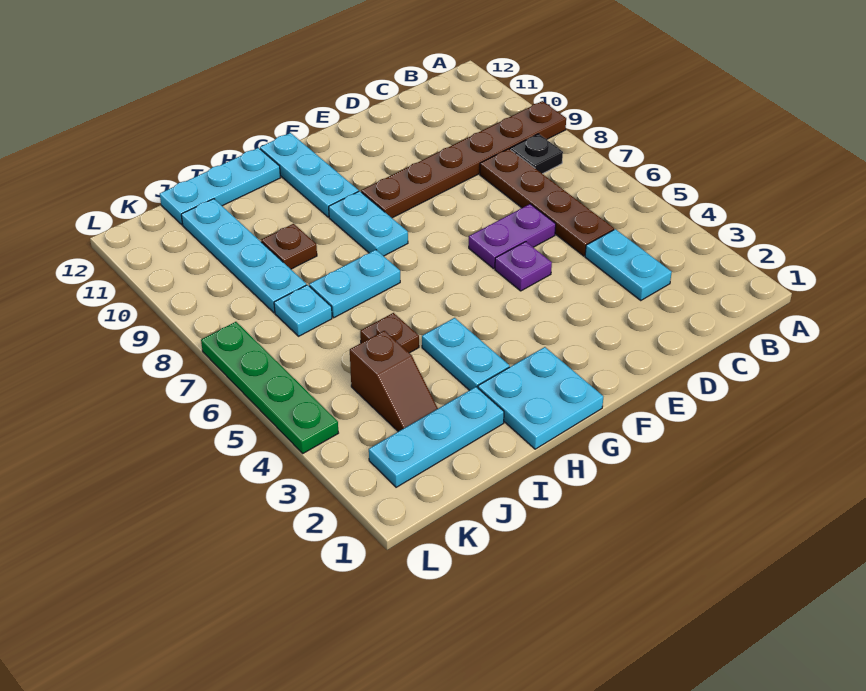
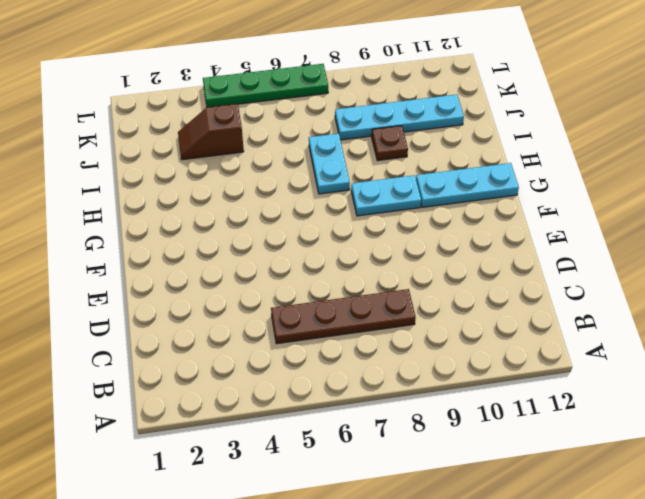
none -> brown 1x6 plate [361,101,566,218]
none -> black 1x1 plate [510,134,563,174]
none -> cyan 1x2 plate [585,229,672,301]

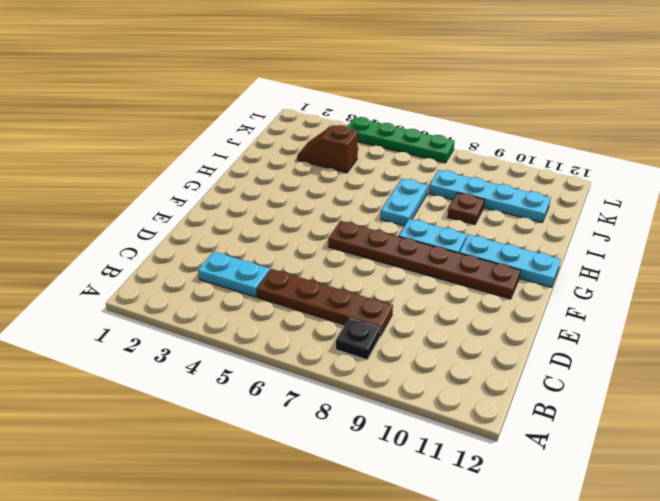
brown 1x6 plate [328,221,521,299] -> brown 1x6 plate turned to [361,101,566,218]
none -> purple 1x2 plate [469,204,556,269]
none -> purple 1x1 plate [495,242,552,291]
none -> cyan 2x2 plate [478,347,603,449]

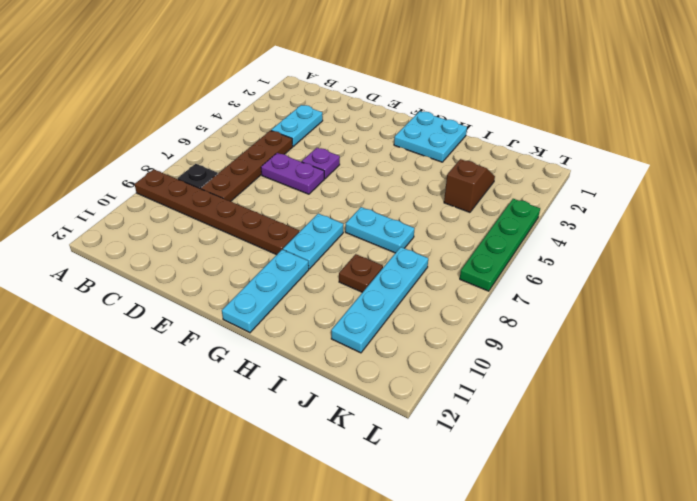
none -> cyan 1x2 plate [422,318,510,390]
none -> cyan 1x3 plate [160,148,281,225]
none -> cyan 1x3 plate [369,387,504,487]

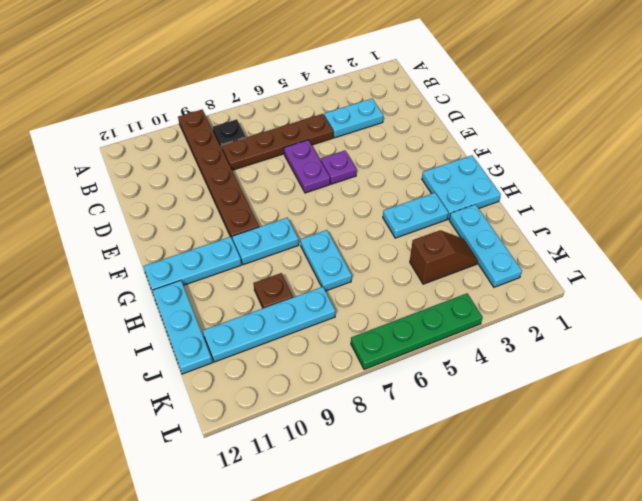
none -> brown 1x1 plate [360,313,419,353]
none -> cyan 1x1 plate [274,285,332,336]

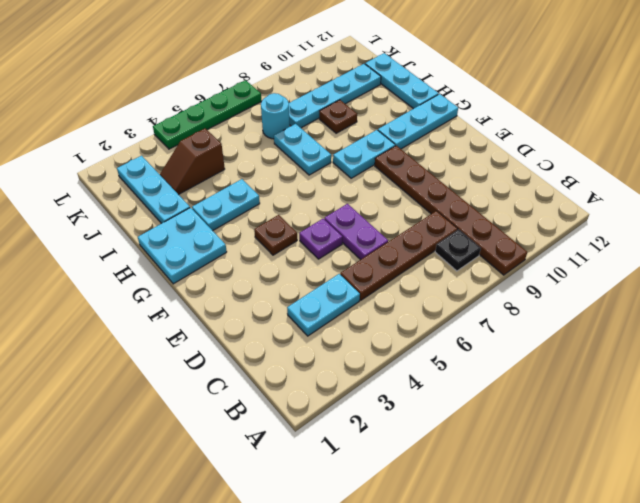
brown 1x1 plate [254,215,297,255] -> brown 1x1 plate moved to [360,313,419,353]
cyan 1x1 round brick [261,93,290,139] -> cyan 1x1 plate [274,285,332,336]

